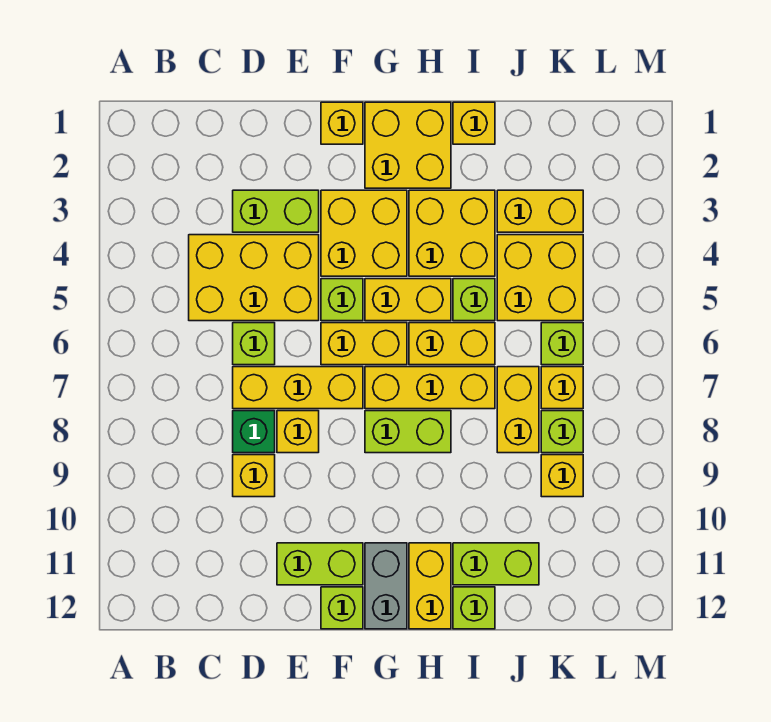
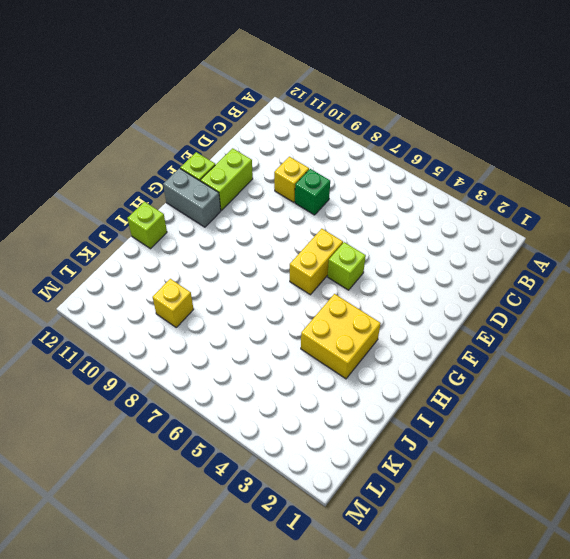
none -> yellow 2x3 brick [189,235,319,321]
none -> lime 1x2 brick [233,190,319,232]
none -> lime 1x1 brick [233,323,275,365]
none -> yellow 1x3 brick [233,367,363,409]

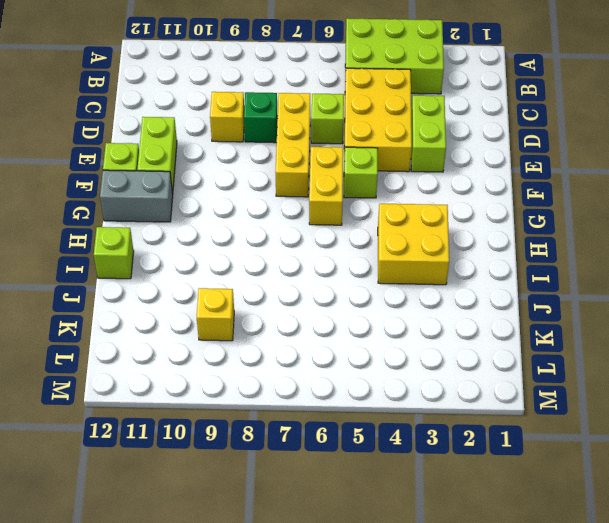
lime 2x3 brick [345,18,444,94] -> none
none -> yellow 1x1 brick [277,411,319,453]
none -> yellow 1x1 brick [321,102,363,144]
none -> yellow 2x2 brick [321,190,407,276]
none -> yellow 2x2 brick [365,102,451,188]

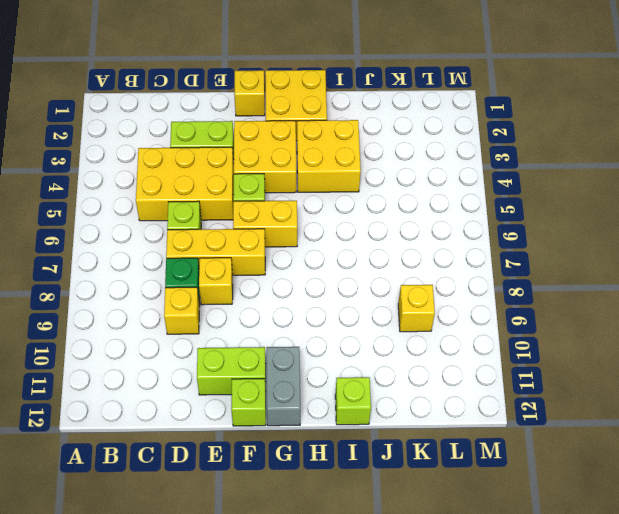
none -> yellow 1x2 brick [365,279,451,321]
none -> yellow 1x3 brick [365,367,495,409]
none -> lime 1x2 brick [365,411,451,453]
none -> yellow 1x2 brick [409,323,495,365]

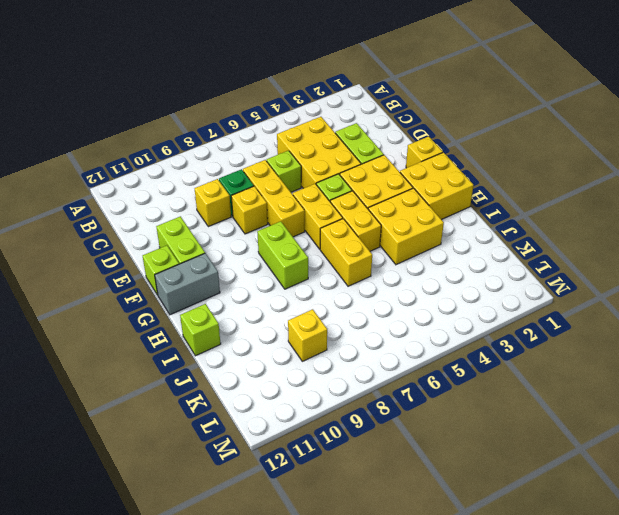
none -> yellow 1x3 brick [365,367,495,409]
none -> yellow 1x2 brick [409,543,451,629]
none -> yellow 1x1 brick [453,102,495,144]
none -> lime 1x1 brick [453,279,495,321]

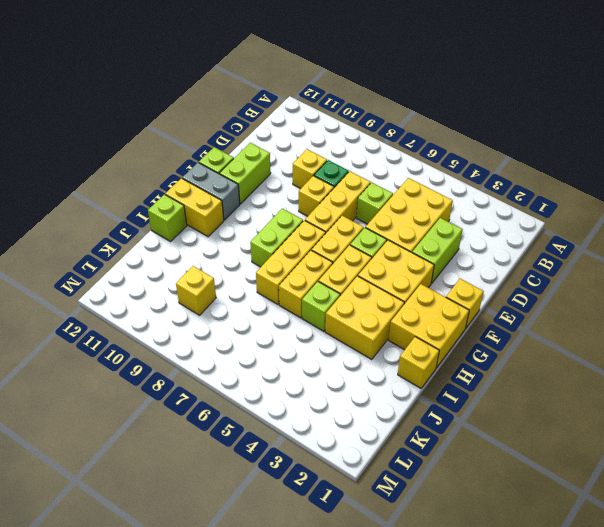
none -> lime 1x2 brick [453,543,539,585]
none -> yellow 1x2 brick [497,190,583,232]
none -> yellow 2x2 brick [497,235,583,321]
none -> yellow 1x2 brick [497,367,539,453]

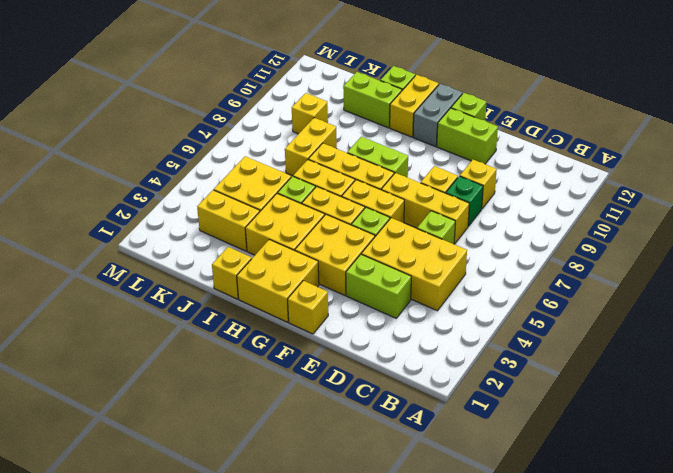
none -> lime 1x1 brick [541,323,583,365]
none -> yellow 1x1 brick [541,367,583,409]
none -> lime 1x1 brick [541,411,583,453]

